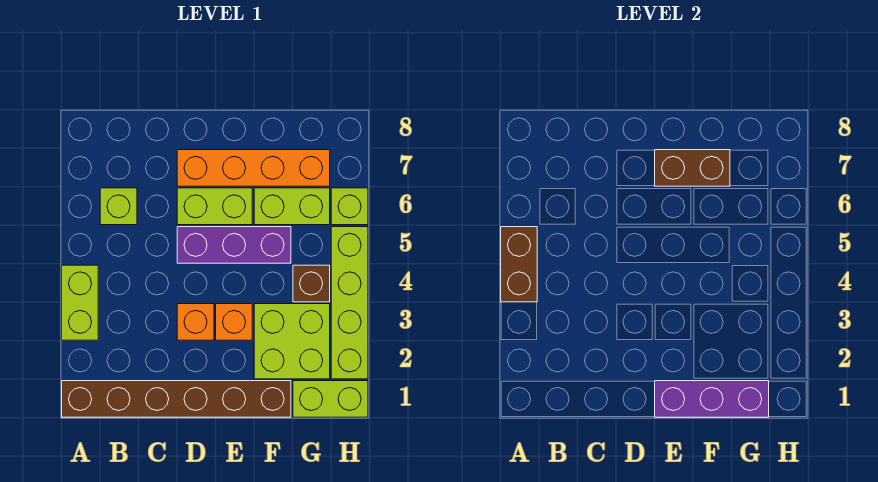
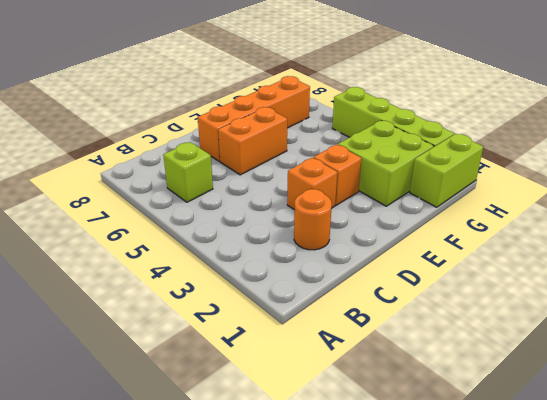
orange 1x1 round brick [294,189,332,250] -> none
orange 1x2 brick [218,107,287,175] -> lime 1x2 brick [177,188,252,225]
none -> brown 1x6 brick [62,381,291,417]
none -> lime 1x2 brick [62,265,98,340]
none -> purple 1x3 brick [177,227,291,263]

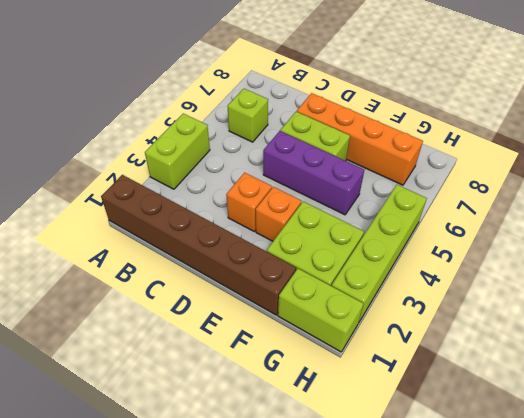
none -> lime 1x2 brick [254,188,330,225]
none -> brown 1x1 brick [293,265,330,302]
none -> lime 1x1 brick [331,188,368,225]

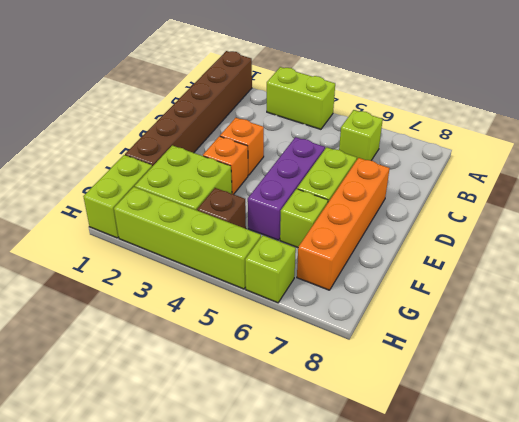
lime 1x1 brick [280,189,328,248] -> lime 1x2 brick [254,188,330,225]
none -> brown 1x2 brick [501,227,537,302]
none -> purple 1x3 brick [655,381,769,417]
none -> brown 1x2 brick [655,150,730,186]

